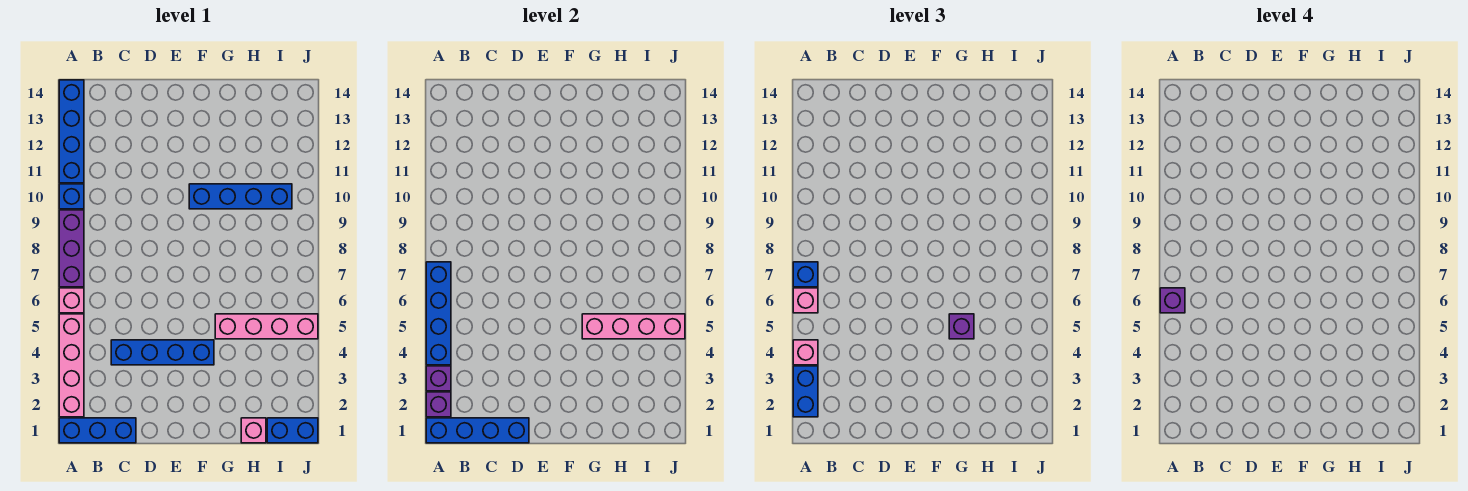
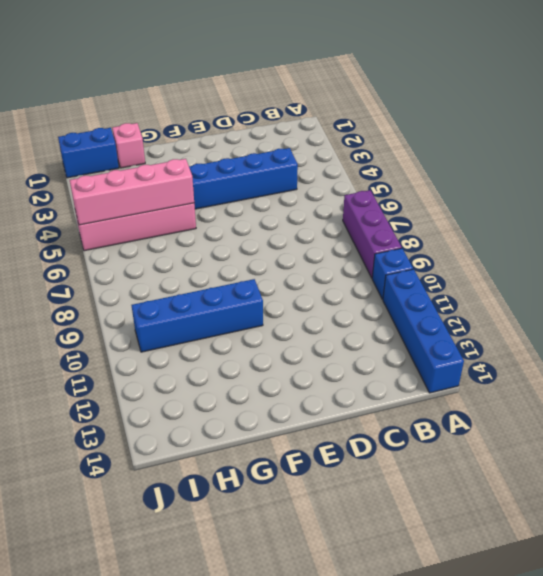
none -> blue 1x3 brick [59,418,136,443]
none -> pink 1x4 brick [59,314,84,417]
none -> pink 1x1 brick [59,288,84,313]

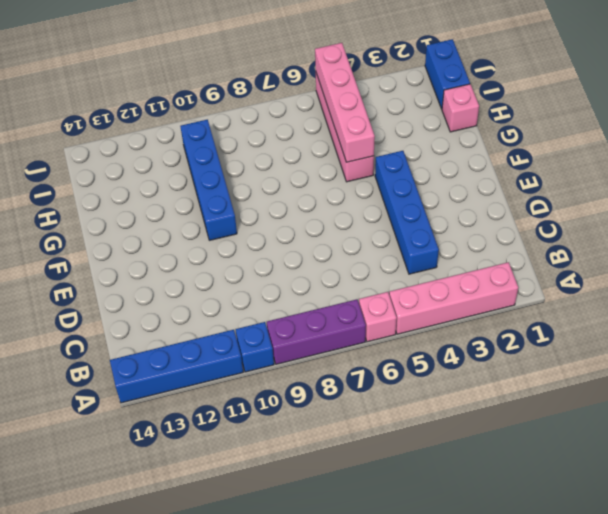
none -> blue 1x3 brick [59,418,136,443]
none -> blue 1x4 brick [426,418,529,443]
none -> purple 1x1 brick [426,392,451,417]

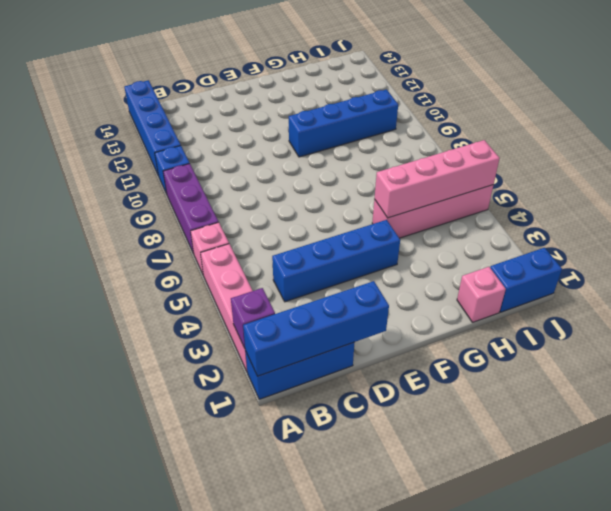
none -> purple 1x1 brick [426,366,451,391]
none -> blue 1x4 brick [426,262,451,365]
none -> blue 1x2 brick [793,366,818,417]

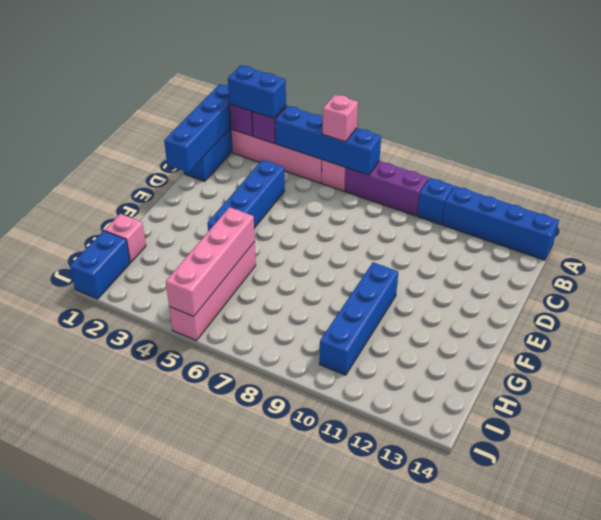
none -> pink 1x1 brick [793,340,818,365]
none -> blue 1x1 brick [793,262,818,287]
none -> purple 1x1 brick [949,314,974,339]

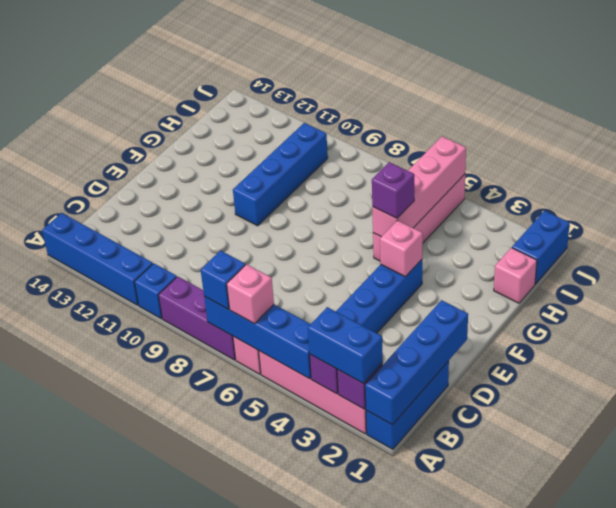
pink 1x1 brick [380,220,423,277] -> pink 1x1 brick moved to [793,340,818,365]
none -> purple 1x1 brick [1160,288,1185,313]

